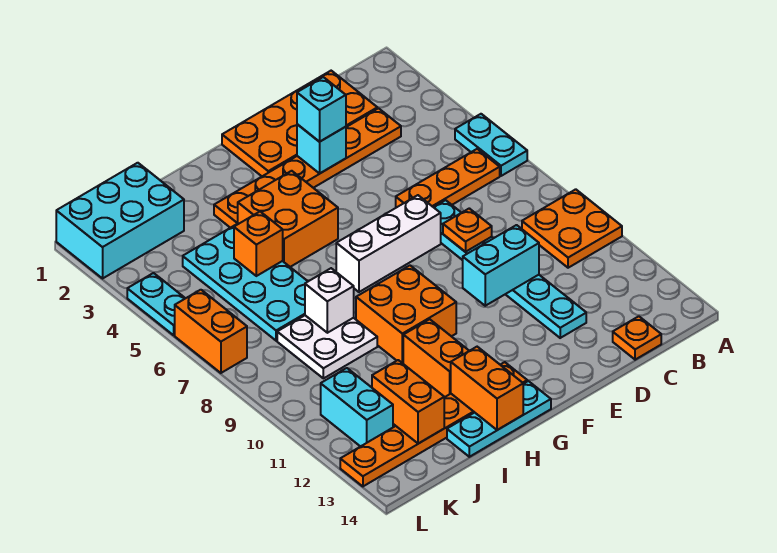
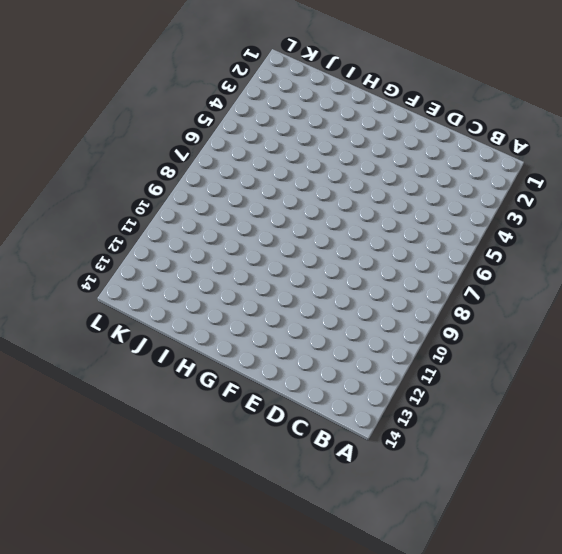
none -> cyan 1x2 plate [455,114,527,176]
none -> orange 2x2 plate [522,189,622,268]
none -> orange 1x3 plate [396,149,500,207]

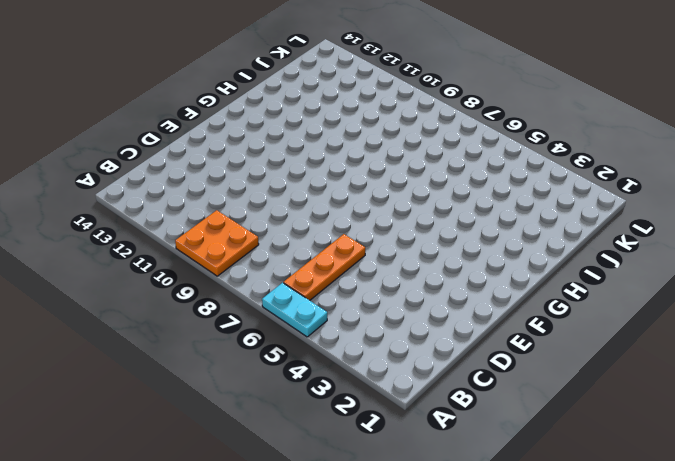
none -> orange 2x4 plate [222,71,377,176]
none -> orange 1x6 plate [214,108,401,228]
none -> orange 1x1 plate [613,316,661,360]

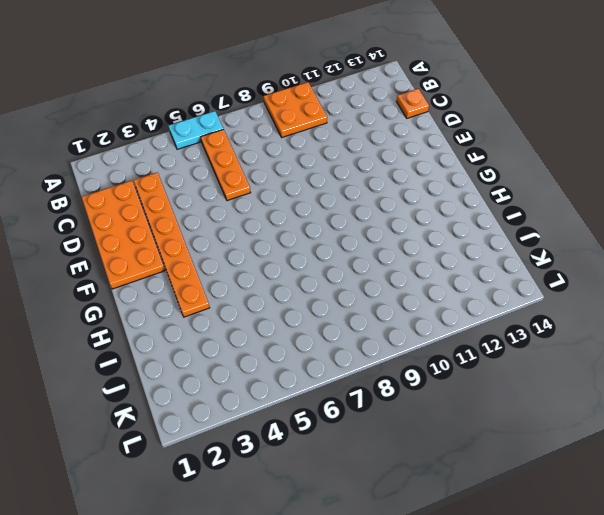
none -> cyan 1x6 plate [434,200,586,338]
none -> white 1x3 brick [336,195,441,292]
none -> orange 2x2 brick [238,171,338,267]

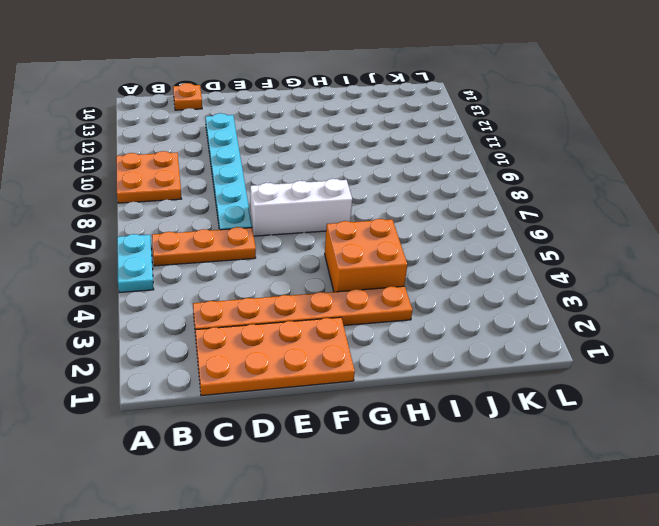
none -> orange 2x2 brick [356,266,456,363]
none -> orange 1x6 plate [340,362,527,486]
none -> cyan 1x3 plate [447,381,551,457]

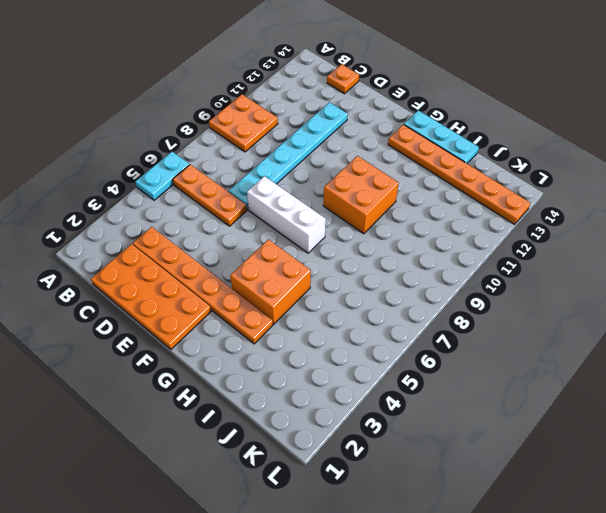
none -> orange 1x2 brick [403,319,469,397]
none -> cyan 2x4 plate [183,224,308,341]
none -> white 2x2 plate [277,316,377,378]

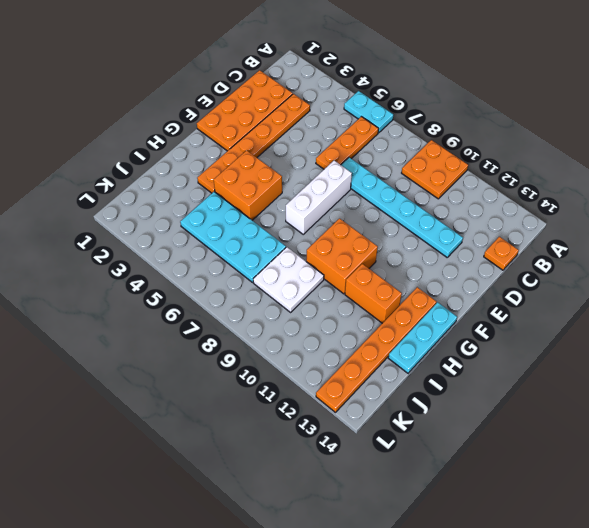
none -> cyan 2x3 brick [56,163,184,278]
none -> cyan 1x2 brick [321,368,393,447]
none -> cyan 1x2 plate [127,273,185,335]

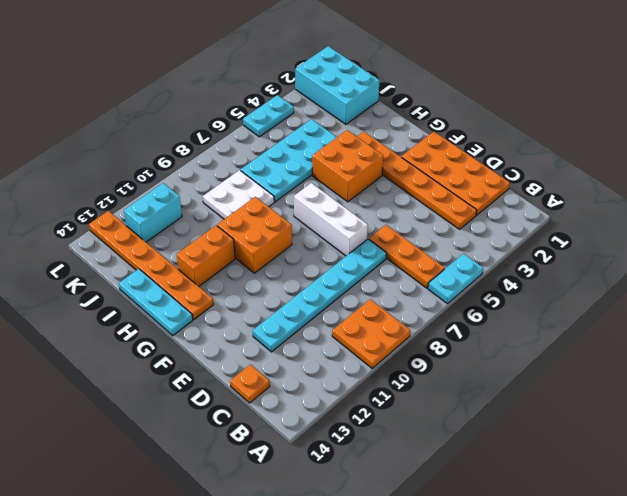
none -> orange 1x2 brick [175,290,247,373]
none -> orange 1x1 plate [443,208,492,252]
none -> cyan 1x2 brick [463,225,539,306]

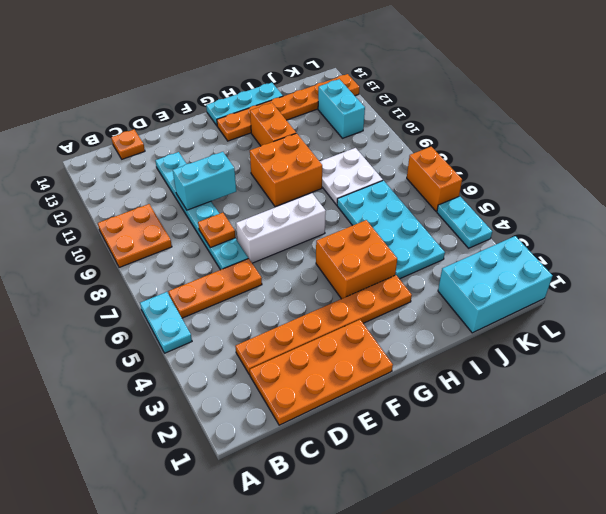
none -> cyan 1x1 brick [297,124,346,174]
none -> orange 1x2 brick [451,347,523,430]
none -> orange 1x1 brick [234,212,283,276]

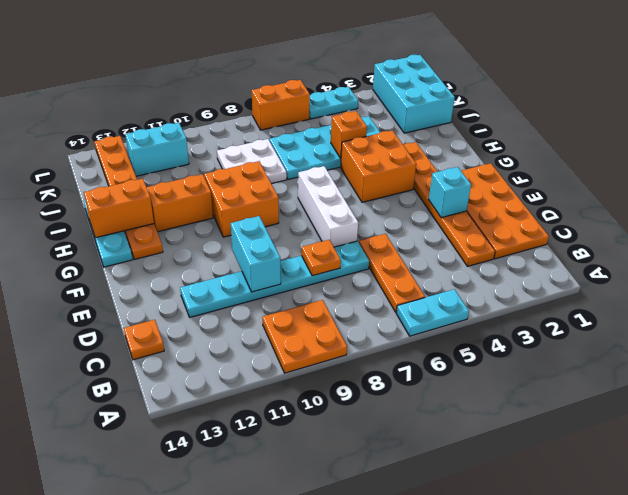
none -> white 1x1 brick [305,268,354,333]
none -> orange 1x2 brick [372,360,444,444]
none -> cyan 1x1 brick [297,77,346,142]

